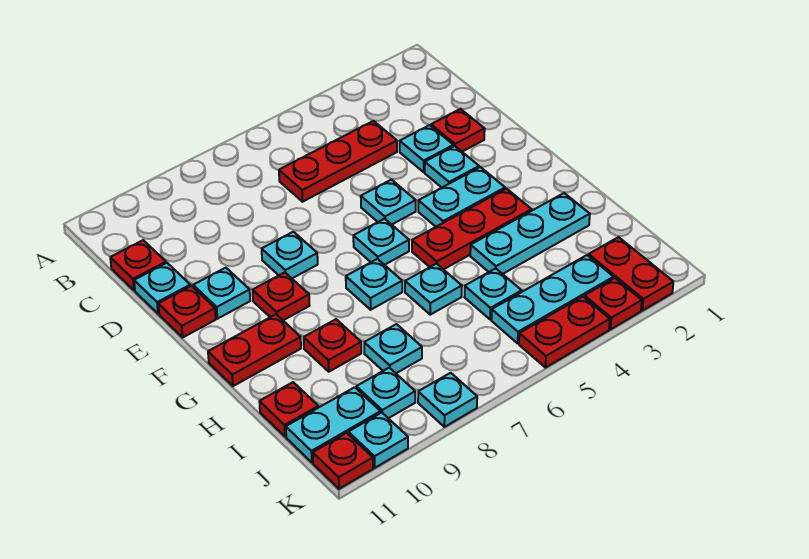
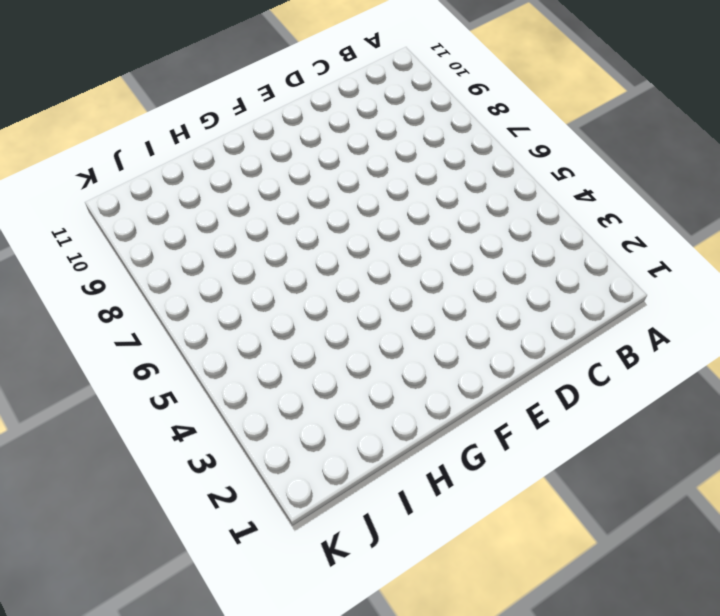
none -> red 1x3 plate [279,121,397,202]
none -> red 1x1 plate [110,240,166,290]
none -> red 1x1 plate [431,109,485,152]
none -> cyan 1x1 plate [400,125,454,172]

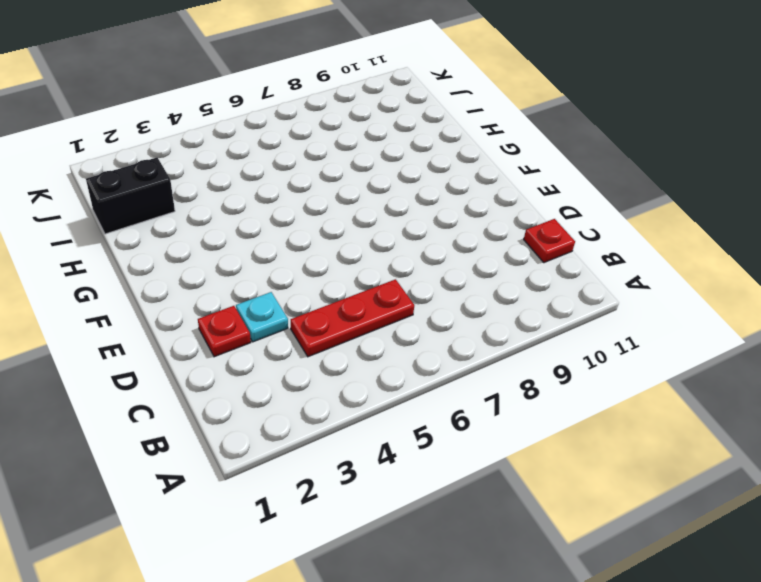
black 1x2 brick [86,157,175,234] -> none
none -> cyan 1x1 plate [134,263,190,314]
none -> cyan 1x1 plate [425,146,479,187]
none -> cyan 1x1 plate [361,180,416,225]
none -> cyan 1x1 plate [262,232,318,278]

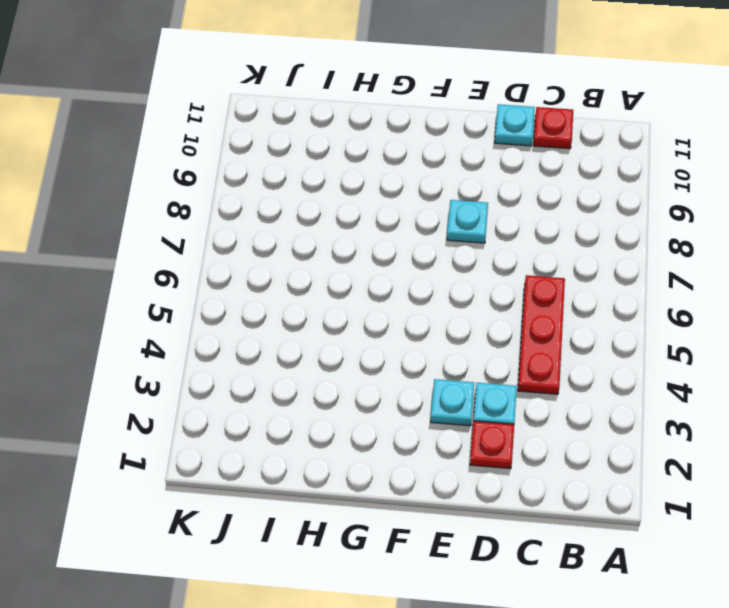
none -> cyan 1x1 plate [361,180,416,225]
none -> cyan 1x1 plate [193,268,250,319]
none -> red 1x1 plate [158,286,216,337]
none -> cyan 1x2 plate [418,167,505,227]

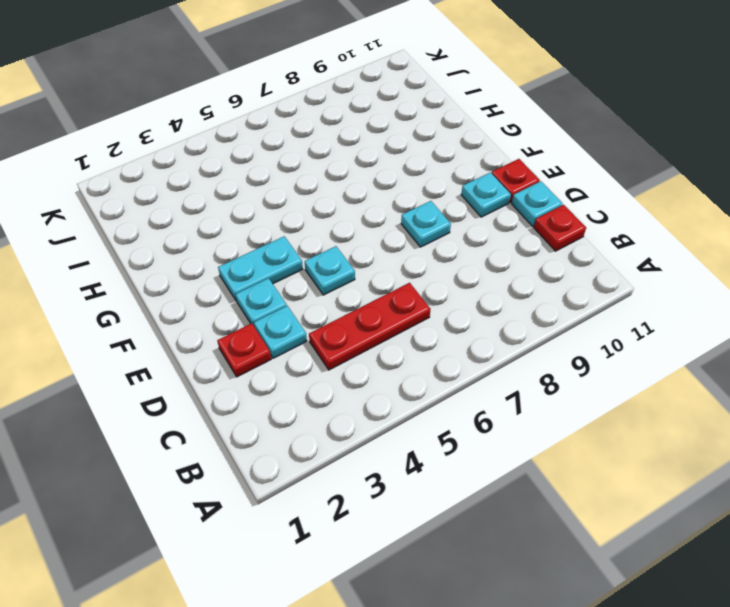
none -> cyan 1x1 plate [353,219,409,265]
none -> red 1x1 plate [253,272,310,320]
none -> red 1x3 plate [412,189,532,270]
none -> cyan 1x1 plate [346,259,402,310]

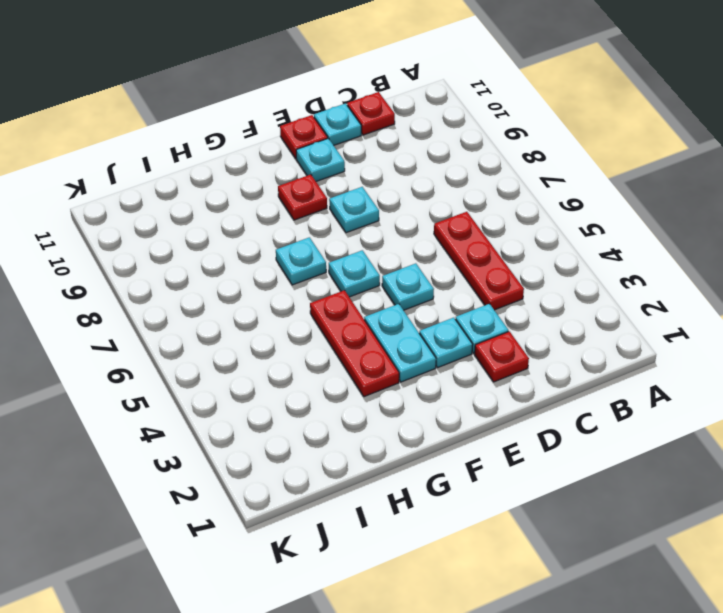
none -> red 1x2 plate [208,314,301,386]
none -> cyan 1x3 plate [470,193,590,274]
none -> cyan 1x1 plate [405,264,462,315]
none -> red 1x1 plate [304,319,361,372]

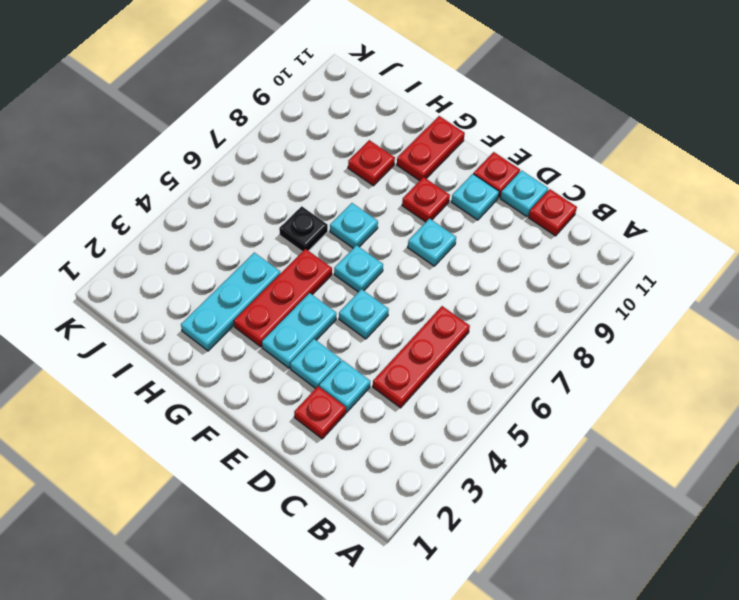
black 1x1 plate [279,206,328,252] -> cyan 1x1 plate [405,264,462,315]
none -> cyan 1x1 plate [465,268,522,320]
none -> cyan 1x1 plate [364,324,422,373]
none -> red 1x1 plate [259,382,318,437]
none -> red 1x2 plate [589,237,673,311]

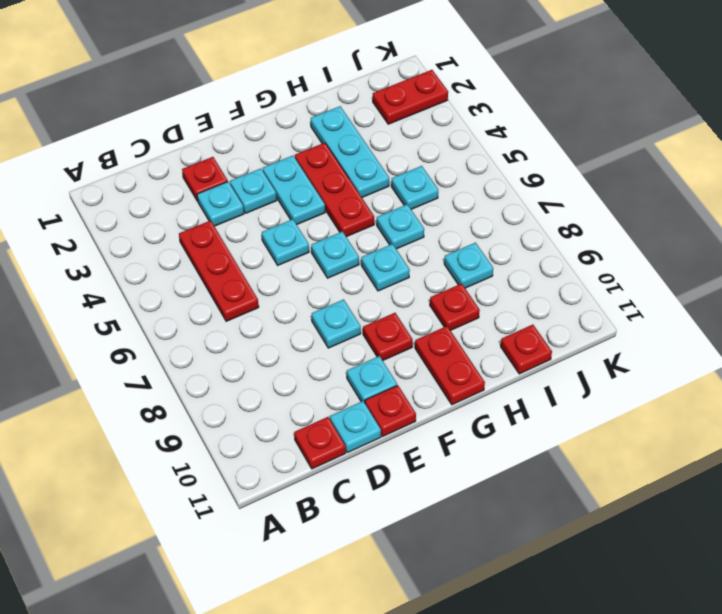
none -> cyan 1x3 plate [491,255,614,343]
none -> cyan 1x1 plate [356,368,415,418]
none -> cyan 1x2 plate [286,387,381,462]
none -> red 1x1 plate [584,278,642,329]

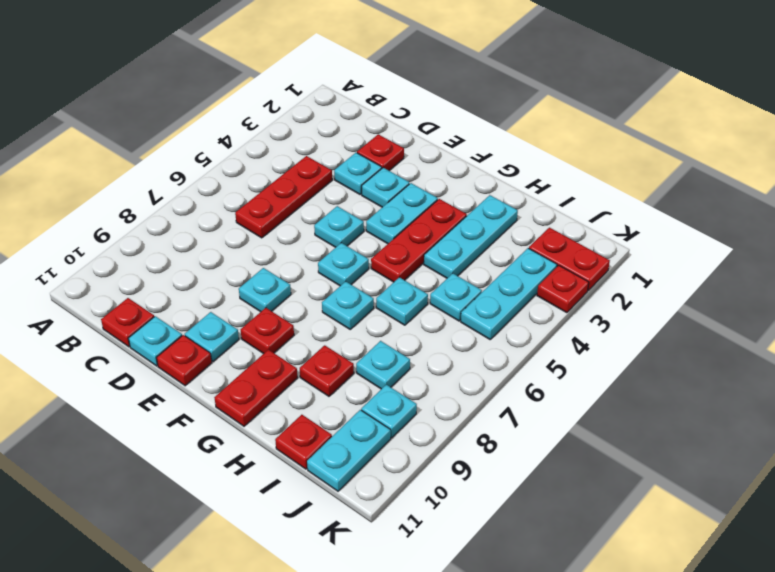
none -> red 1x2 plate [519,297,610,368]
none -> cyan 1x1 plate [418,373,477,427]
none -> cyan 1x1 plate [348,413,408,468]
none -> red 1x1 plate [313,433,373,489]

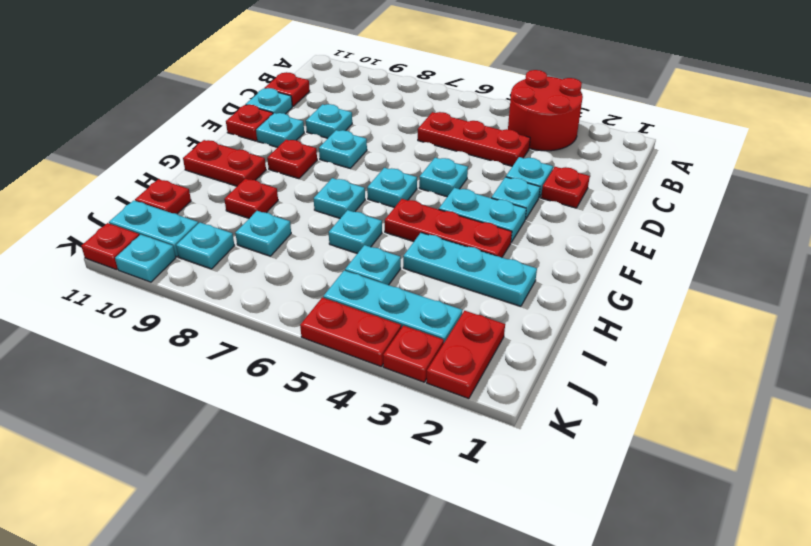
red 2x2 round brick [508,70,583,151] -> none
cyan 1x1 plate [306,104,352,138] -> cyan 1x1 plate moved to [418,373,477,427]

